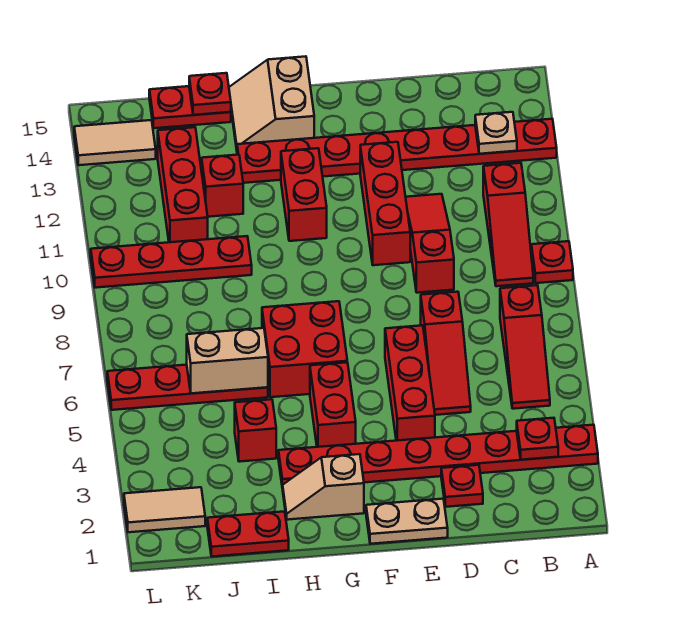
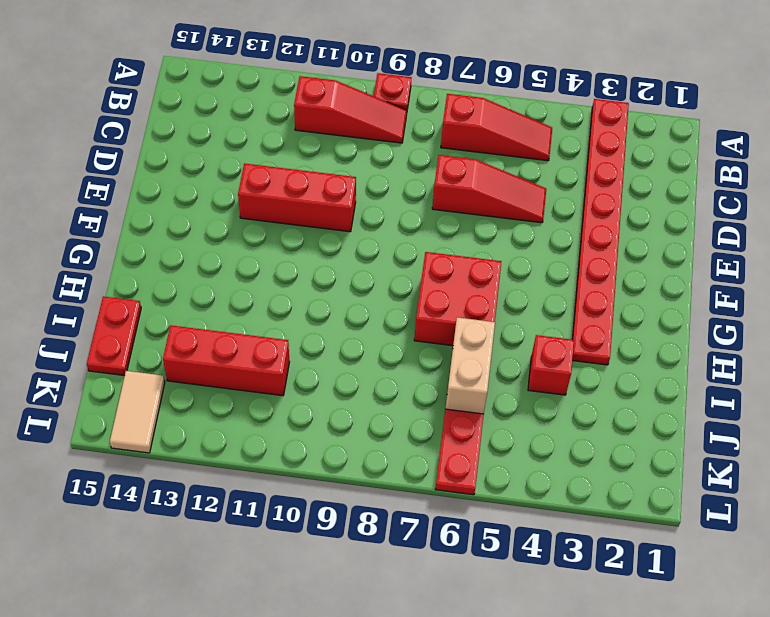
none -> red 1x8 plate [237,119,557,183]
none -> red 1x1 plate [441,465,483,507]
none -> red 1x3 slope [406,194,454,293]

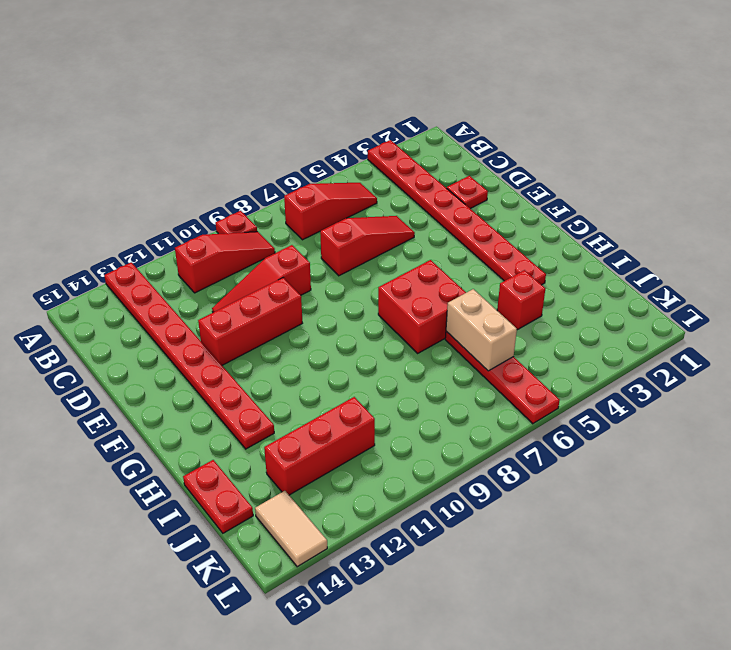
none -> tan 1x2 plate [366,499,448,544]
none -> red 1x3 brick [385,325,435,441]
none -> tan 1x2 slope [283,454,364,520]

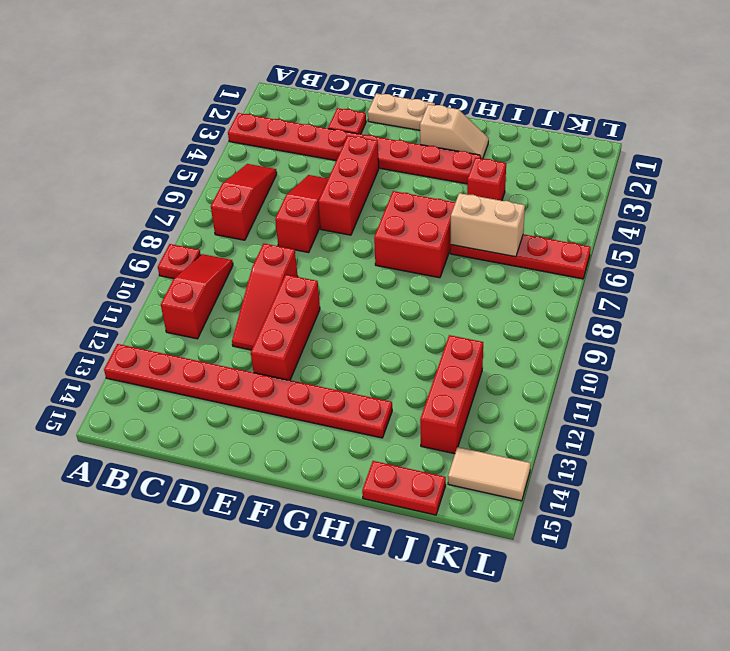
none -> red 1x2 brick [310,362,356,447]
none -> red 1x2 brick [281,148,327,241]
none -> tan 2x2 slope [229,56,314,149]

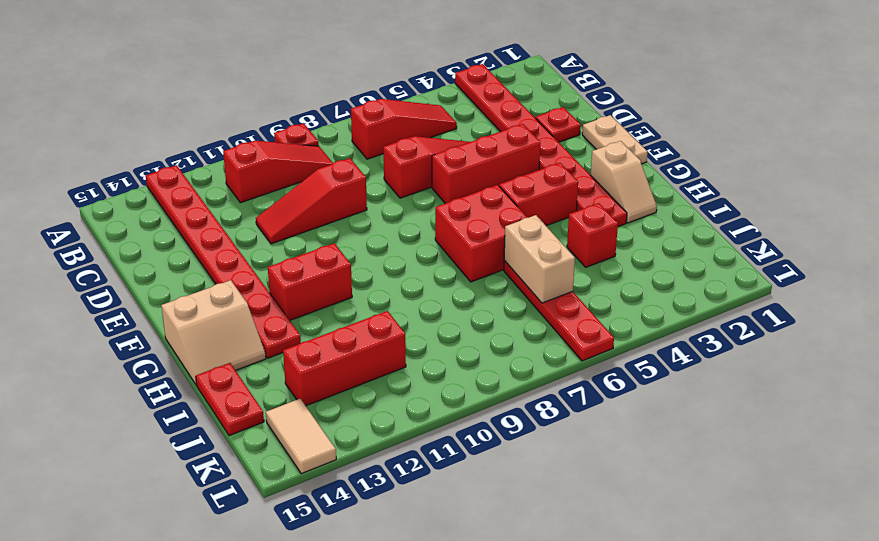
none -> red 1x3 brick [360,142,410,265]
none -> red 1x2 plate [207,511,289,557]
none -> red 1x4 plate [91,236,252,288]

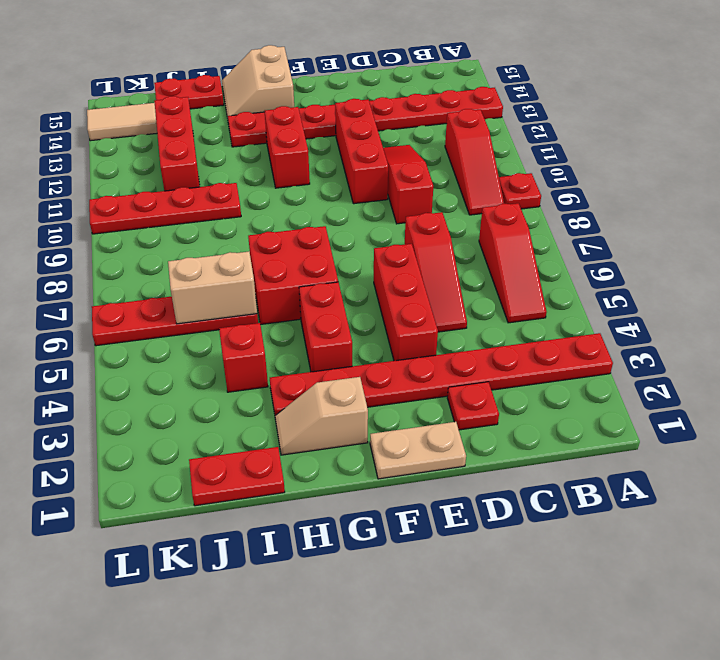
none -> red 1x1 brick [202,155,243,217]
none -> tan 1x2 tile [124,487,205,532]
none -> red 1x1 plate [517,418,558,460]

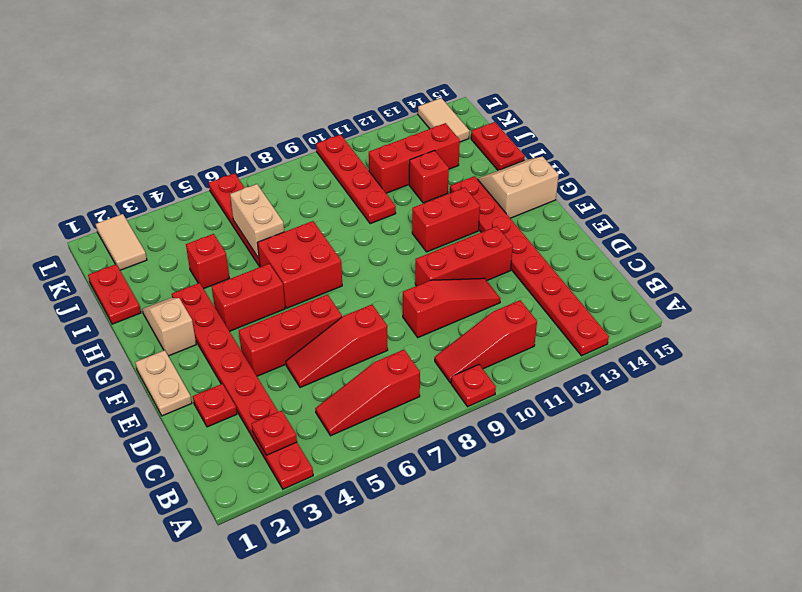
none -> tan 1x1 plate [475,112,517,154]
none -> red 1x1 plate [189,73,231,115]

